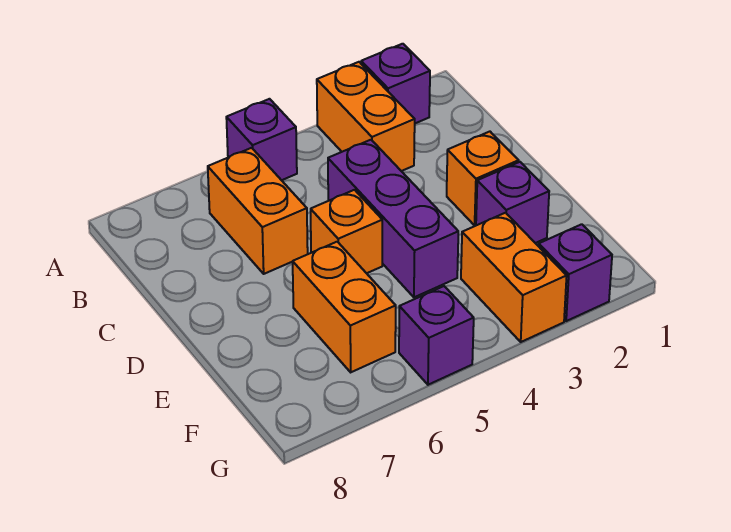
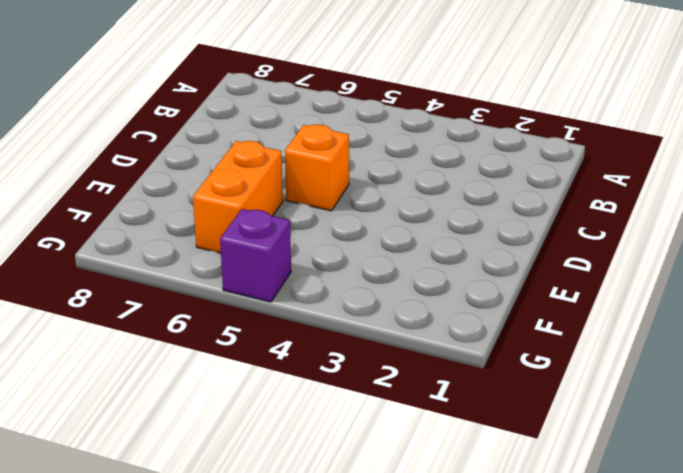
none -> purple 1x1 brick [361,44,430,123]
none -> orange 1x2 brick [317,62,415,171]
none -> purple 1x1 brick [226,99,297,180]

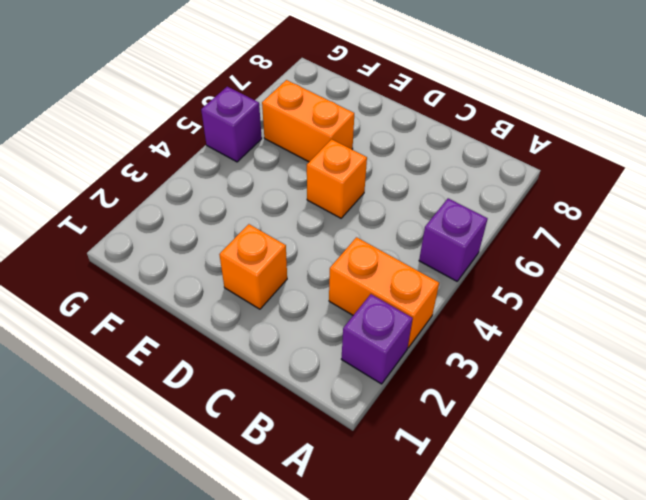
none -> orange 1x2 brick [208,148,308,274]
none -> purple 1x3 brick [328,140,458,297]
none -> purple 1x1 brick [476,162,549,243]

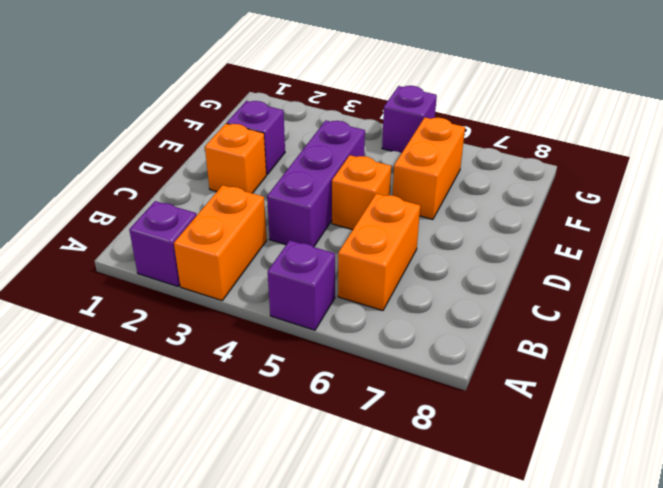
none -> orange 1x2 brick [461,213,567,342]
none -> purple 1x1 brick [539,224,612,321]

